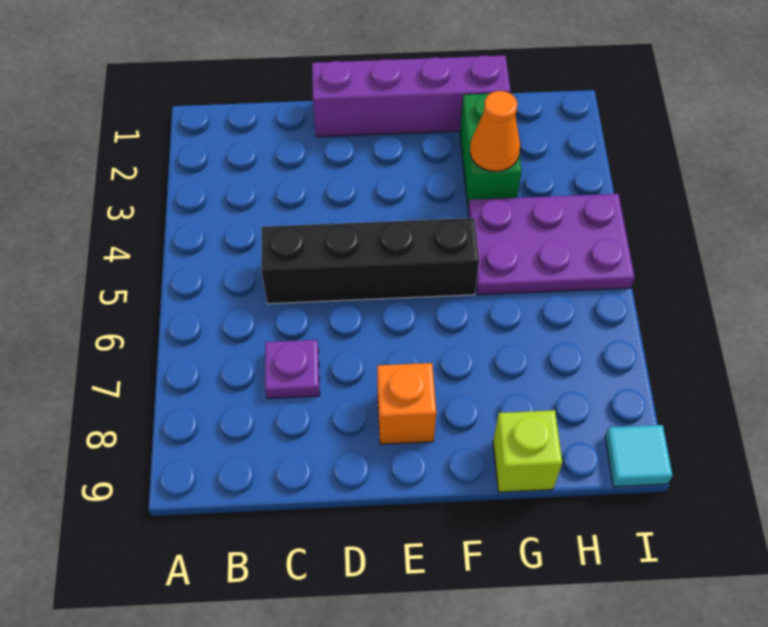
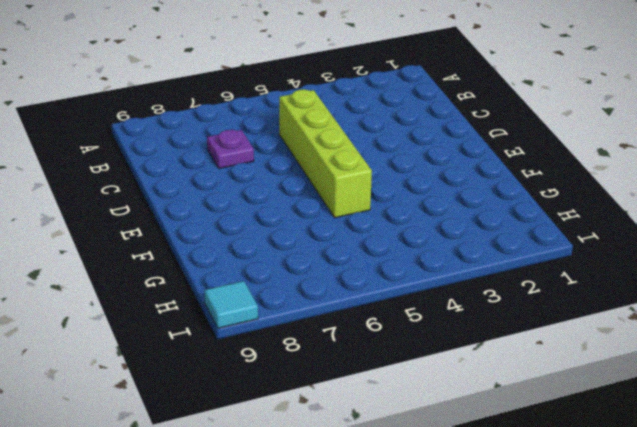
lime 1x4 brick [279,89,372,218] -> black 1x4 brick [261,218,479,304]
none -> purple 1x4 brick [312,56,511,137]
none -> orange 1x1 brick [377,363,436,444]

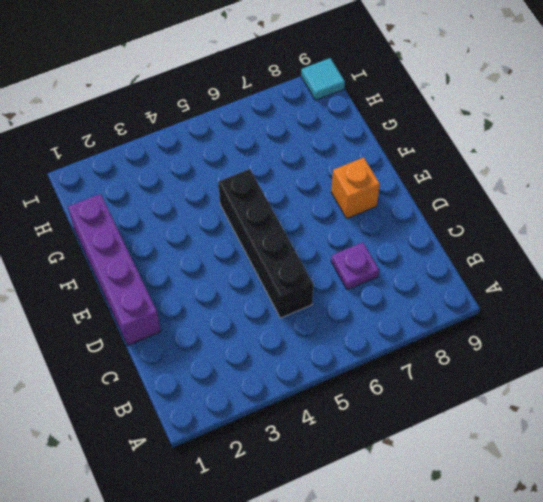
none -> green 1x2 brick [460,93,522,209]
none -> purple 2x3 plate [468,194,634,295]

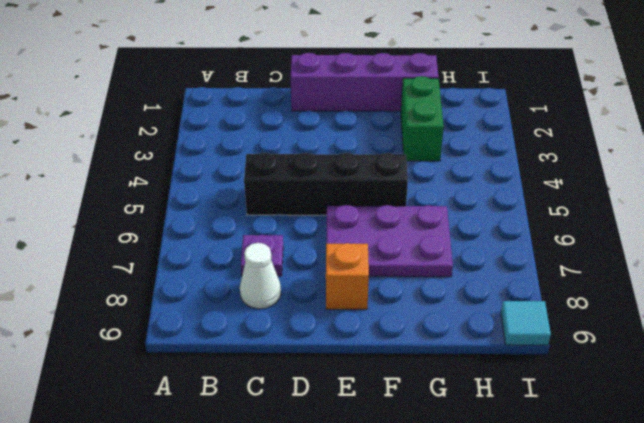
white 1x1 cone [240,243,281,309] -> none
purple 2x3 plate [326,205,453,277] -> purple 2x3 plate moved to [468,194,634,295]
none -> lime 1x1 brick [493,410,562,492]
none -> orange 1x1 cone [470,91,520,171]

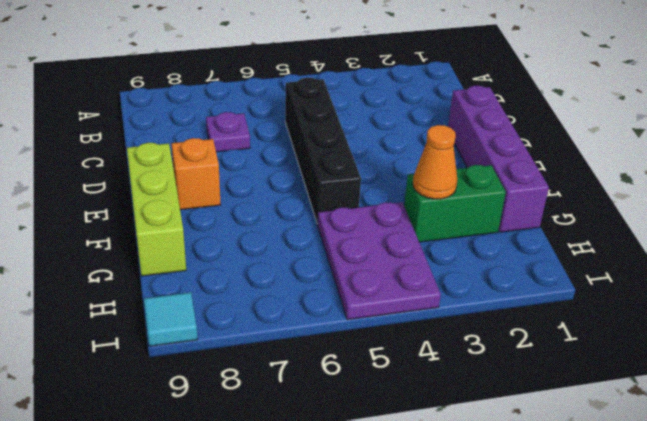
lime 1x3 brick [127,143,186,276] -> lime 1x1 brick [493,410,562,492]

